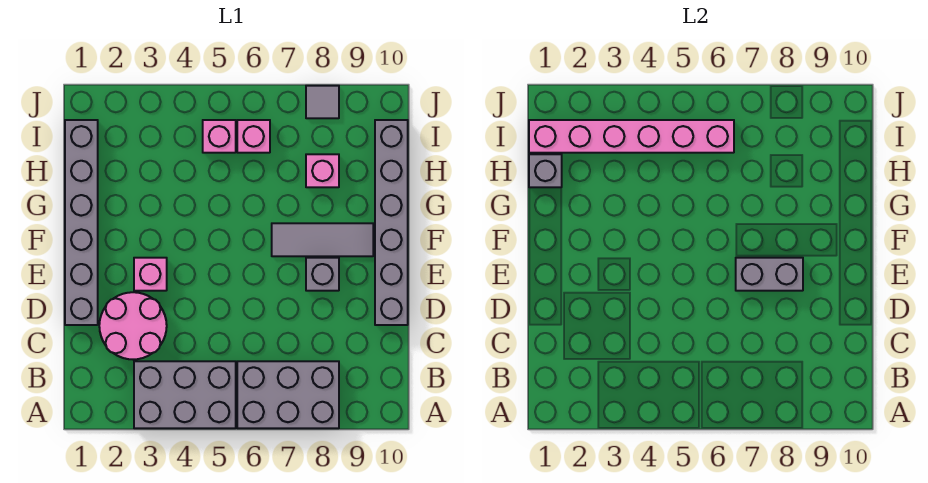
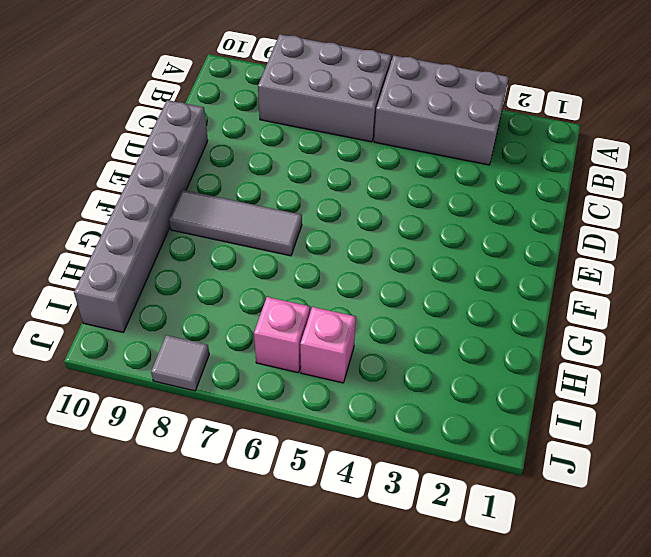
none -> pink 2x2 round brick [99,292,167,359]
none -> grey 1x6 brick [65,120,98,325]
none -> pink 1x1 brick [134,258,167,291]

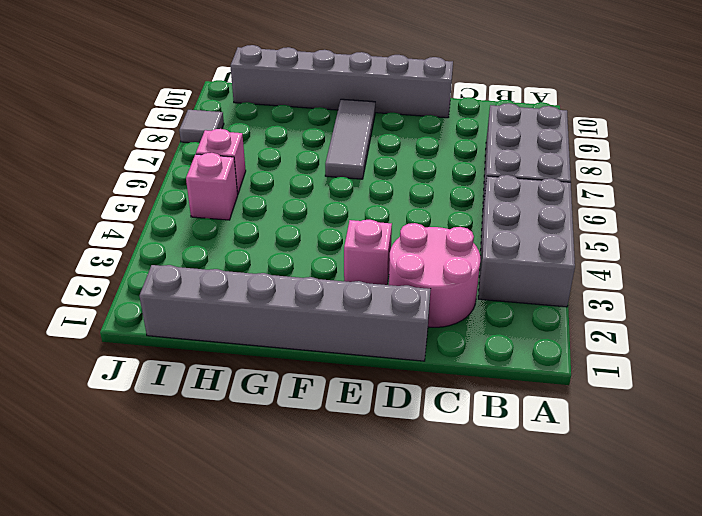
none -> grey 1x1 brick [306,258,339,291]
none -> pink 1x1 brick [306,154,339,187]
none -> grey 1x2 brick [736,258,803,291]

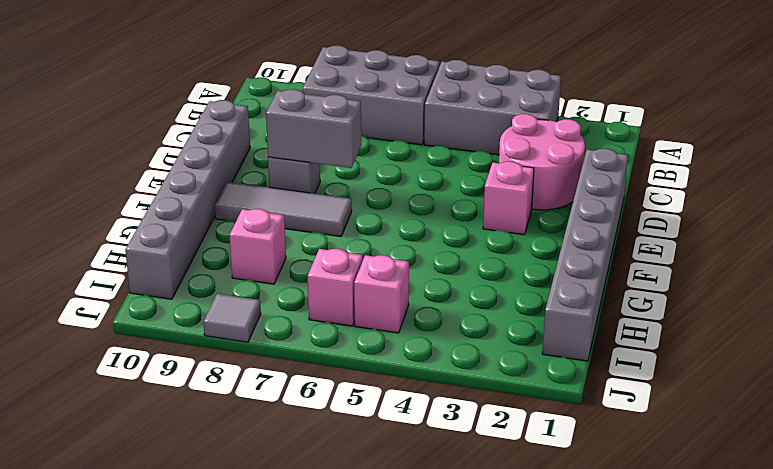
none -> grey 1x1 brick [529,154,562,187]
none -> pink 1x6 brick [529,120,734,153]

